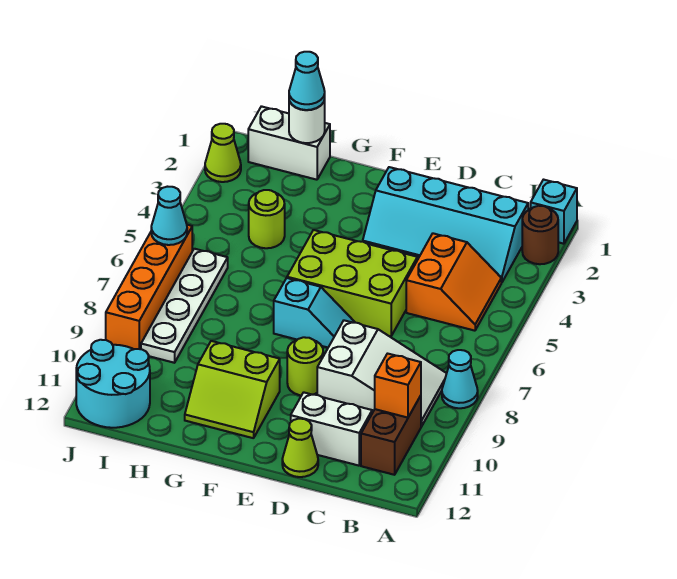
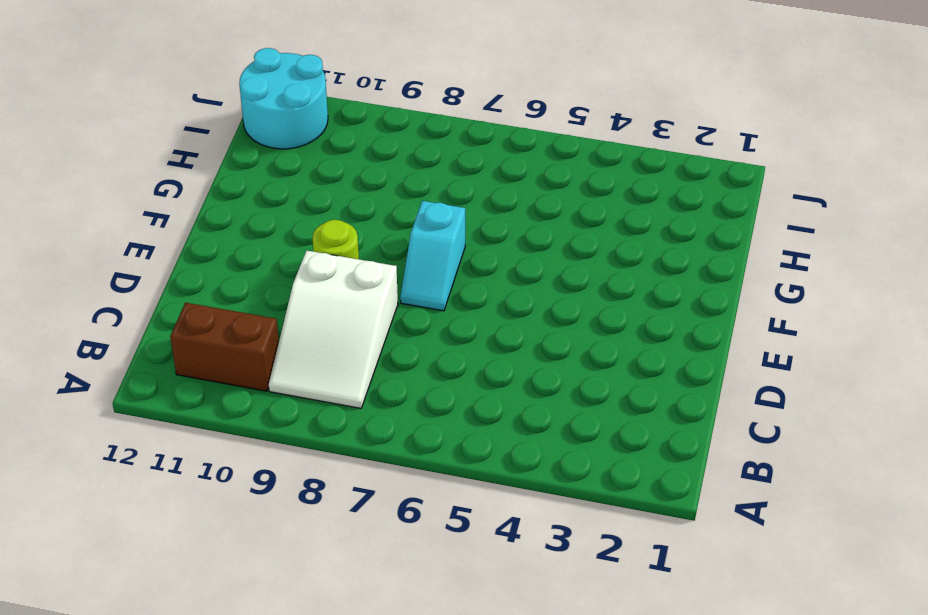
none -> cyan 1x1 brick [531,180,577,244]
none -> brown 1x1 round brick [522,206,558,264]
none -> cyan 1x1 cone [442,350,478,408]

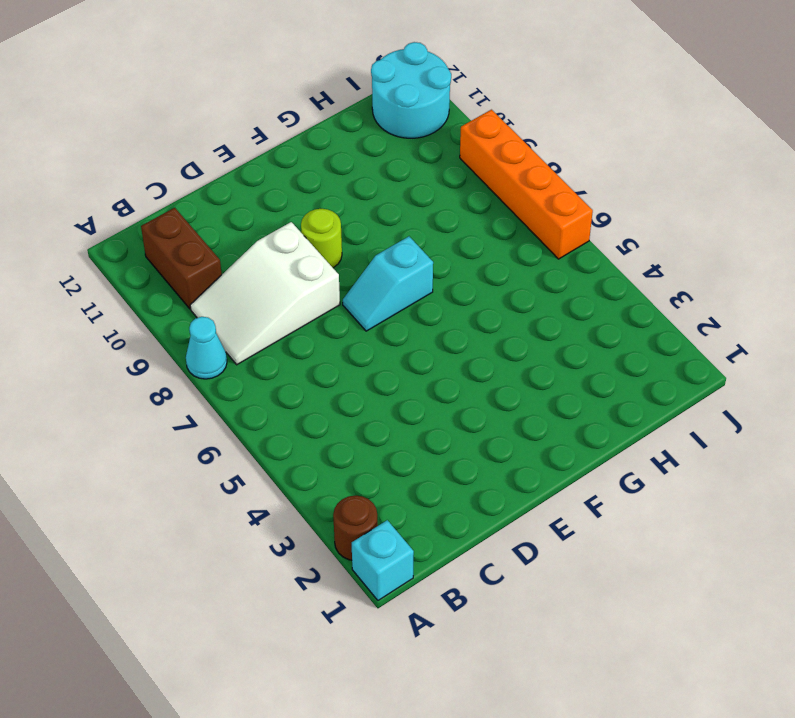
none -> cyan 2x4 slope [363,167,528,283]
none -> orange 2x2 slope [406,233,501,331]
none -> white 1x2 brick [291,392,372,466]

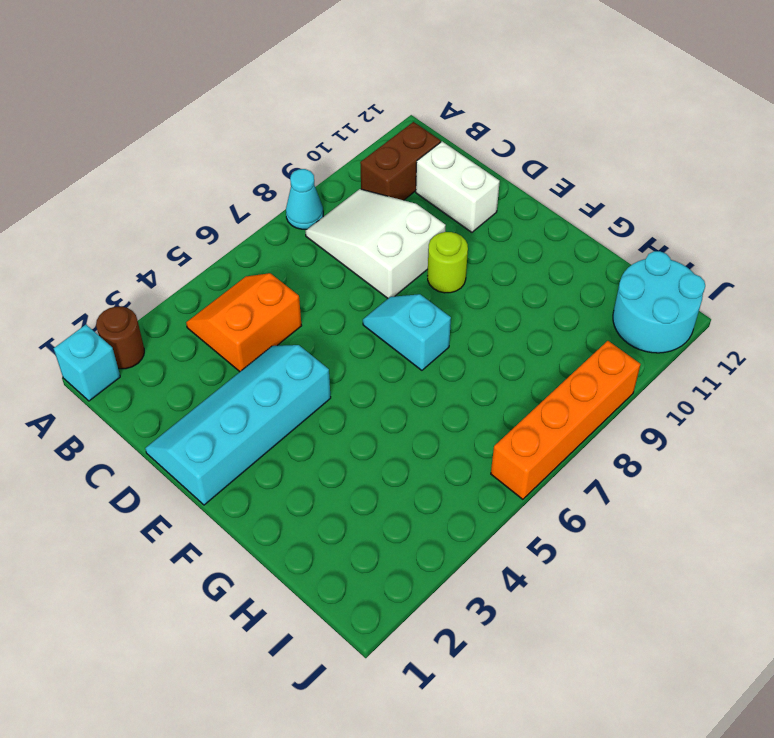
cyan 2x4 slope [145,345,331,505] -> cyan 2x4 slope turned to [363,167,528,283]
none -> lime 2x3 brick [287,230,417,336]
none -> lime 1x1 cone [282,419,318,477]
none -> lime 2x2 slope [185,341,280,438]

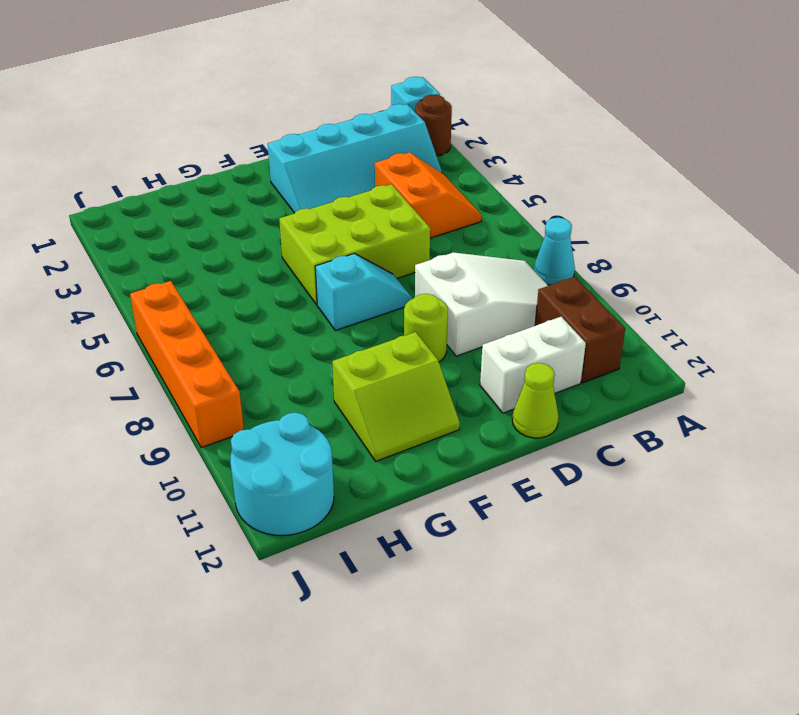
none -> white 1x2 brick [248,106,330,180]
none -> lime 1x1 round brick [249,190,285,248]
none -> white 1x4 plate [141,249,228,363]

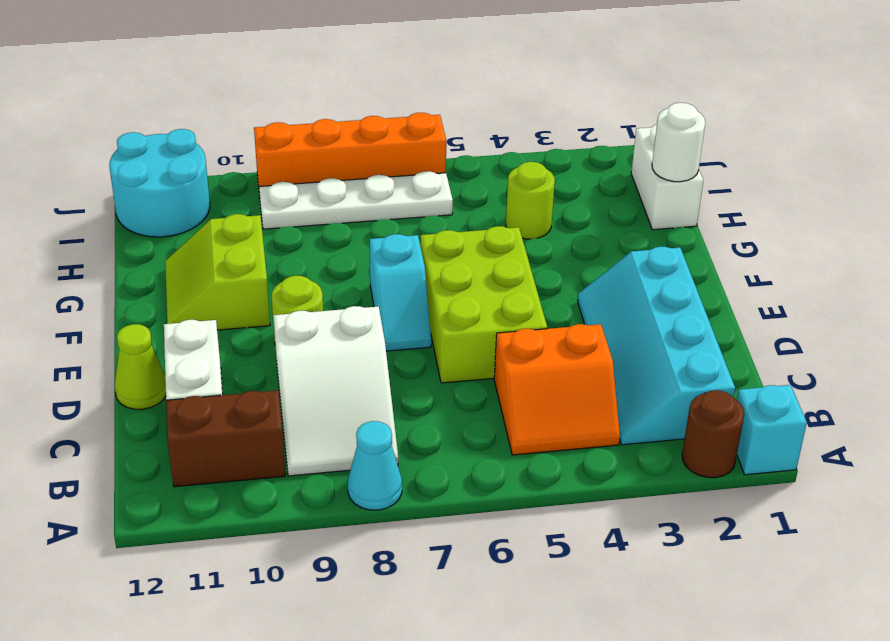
none -> lime 1x1 cone [205,124,241,182]
none -> orange 1x1 brick [375,354,421,418]
none -> cyan 1x1 cone [151,187,187,245]

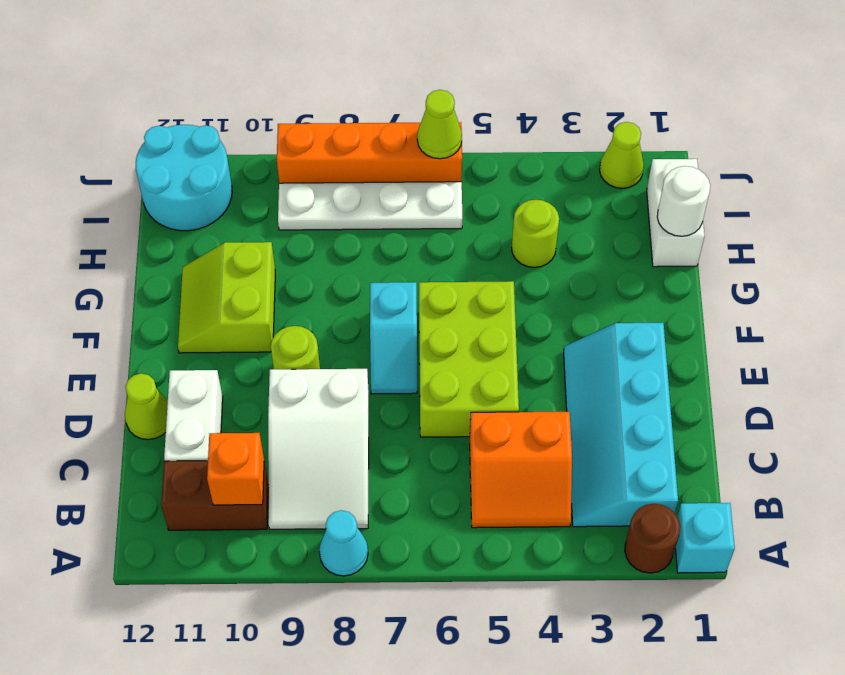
lime 1x1 cone [417,90,462,159] -> cyan 1x1 cone [151,187,187,245]
none -> cyan 1x1 cone [289,52,325,110]

